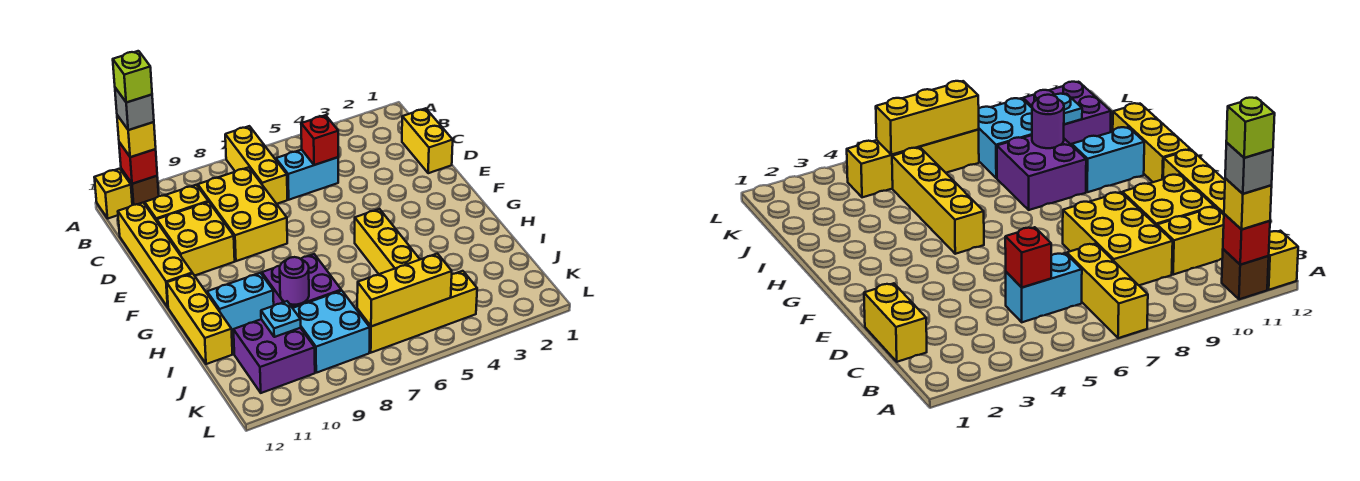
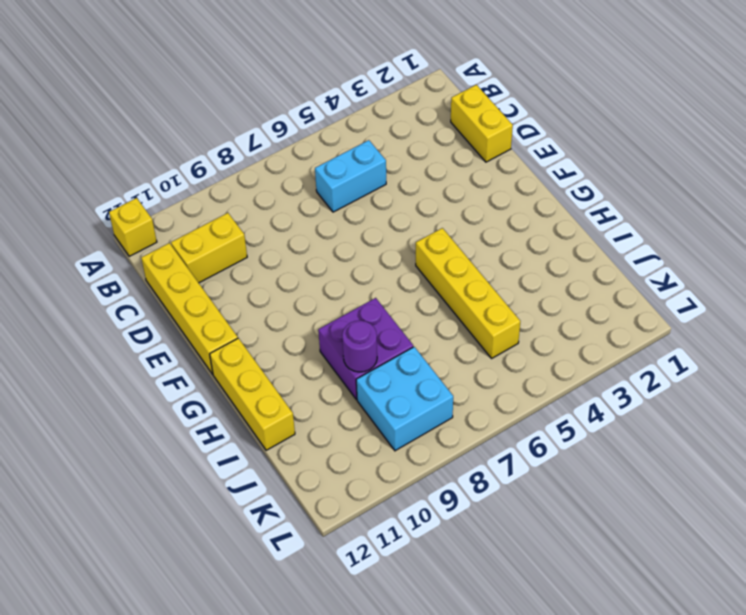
none -> yellow 1x3 brick [225,126,287,204]
none -> brown 1x1 brick [121,169,159,205]
none -> yellow 2x3 brick [198,167,287,261]

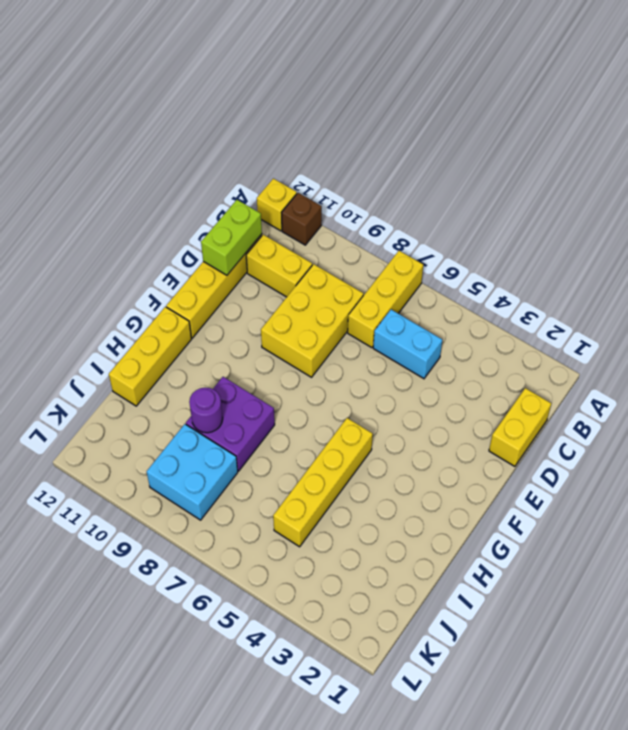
lime 1x2 brick [201,200,262,275] -> none
none -> yellow 2x2 brick [157,202,235,276]
none -> cyan 1x2 brick [207,273,274,331]
none -> purple 2x2 brick [233,319,315,393]

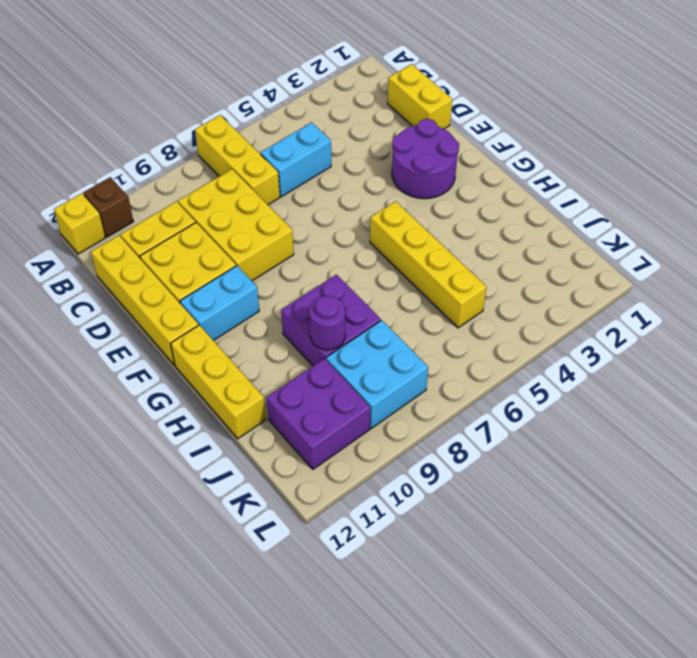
purple 2x2 round brick [392,119,459,199] -> none
cyan 1x2 brick [180,266,259,341] -> cyan 1x2 brick moved to [207,273,274,331]
none -> yellow 1x4 brick [357,271,477,353]
none -> red 1x1 brick [119,142,157,184]
none -> red 1x1 brick [301,115,338,165]

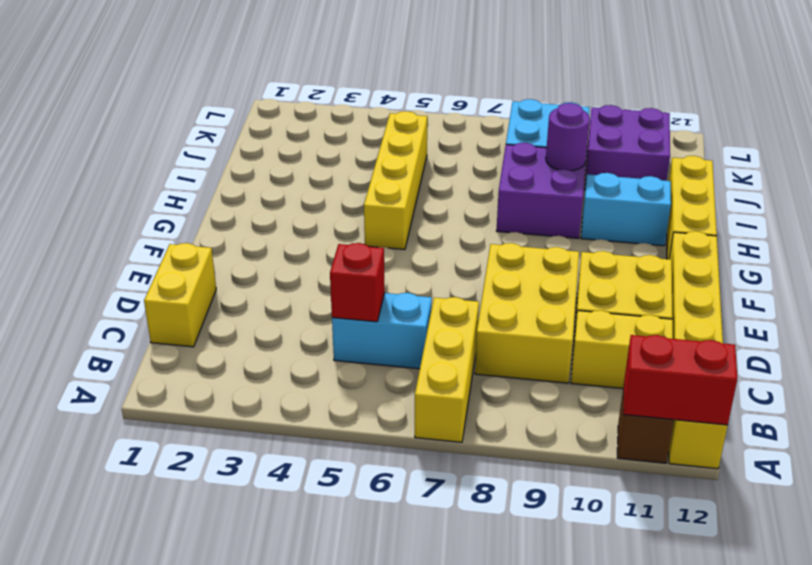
red 1x2 brick [623,335,737,425] -> red 1x1 brick [119,142,157,184]
none -> yellow 1x4 brick [357,271,477,353]
none -> cyan 1x1 plate [261,301,301,337]
none -> yellow 1x3 brick [357,254,452,326]

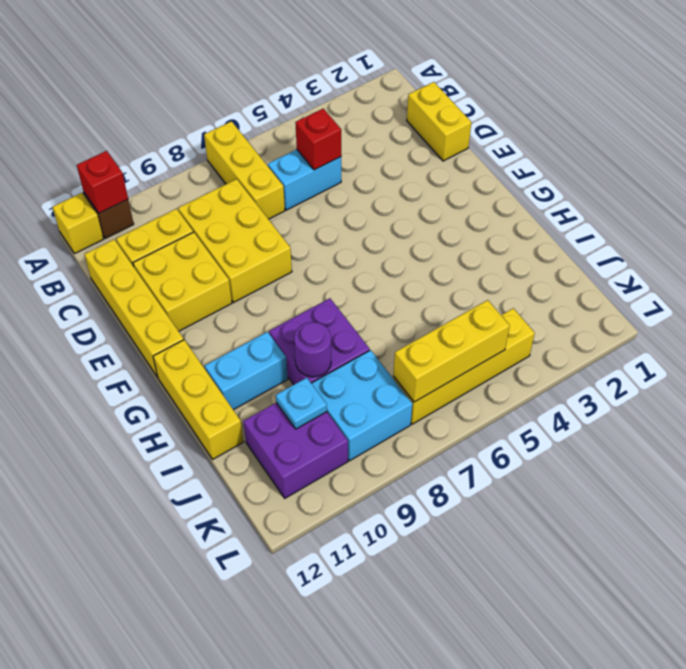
none -> yellow 1x4 brick [355,209,420,274]
none -> yellow 1x1 brick [117,115,156,157]
none -> grey 1x1 brick [115,88,154,130]

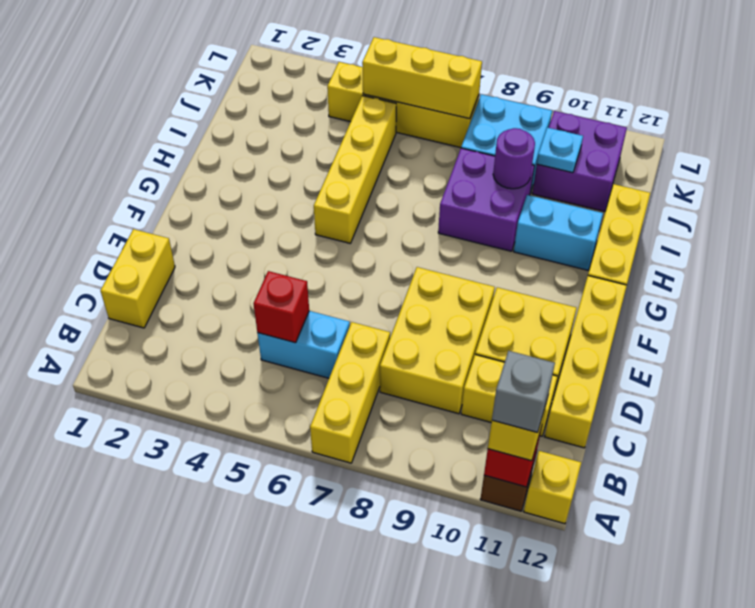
none -> lime 1x1 brick [113,51,152,102]

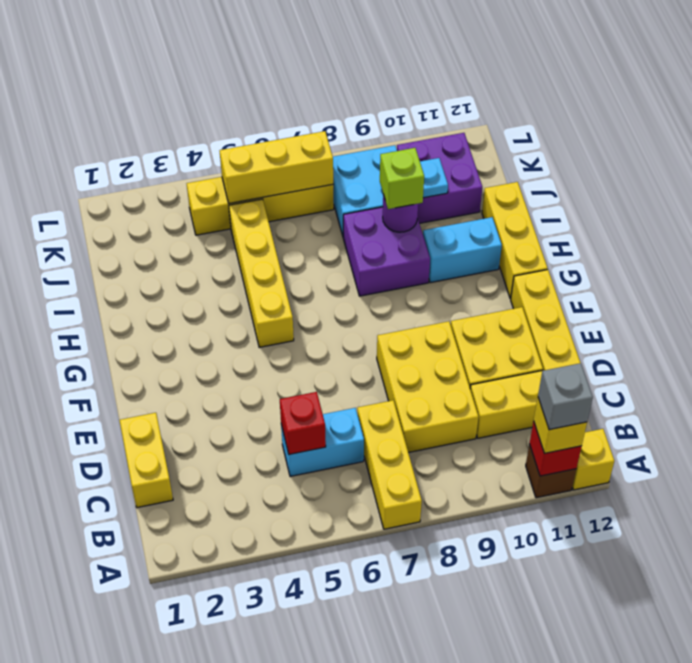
lime 1x1 brick [380,148,424,209] -> lime 1x1 brick moved to [113,51,152,102]

